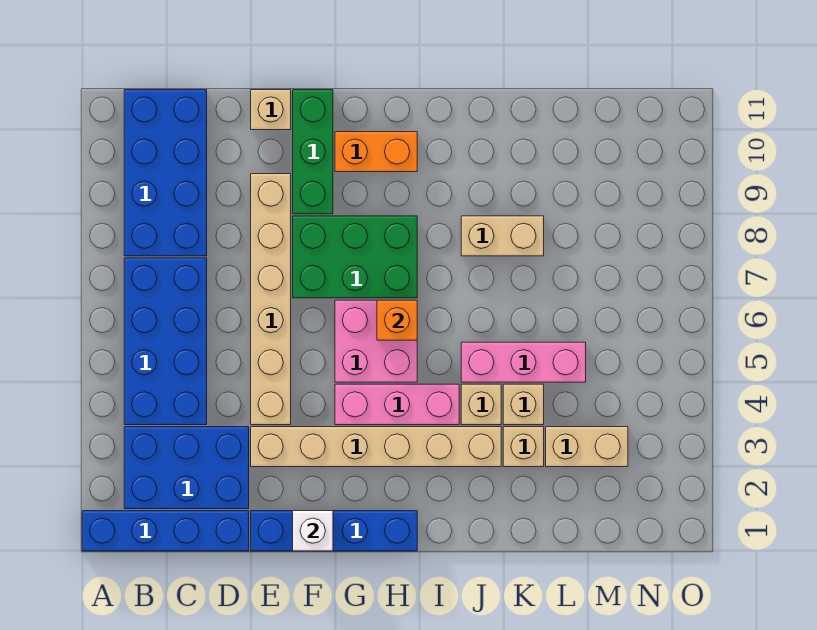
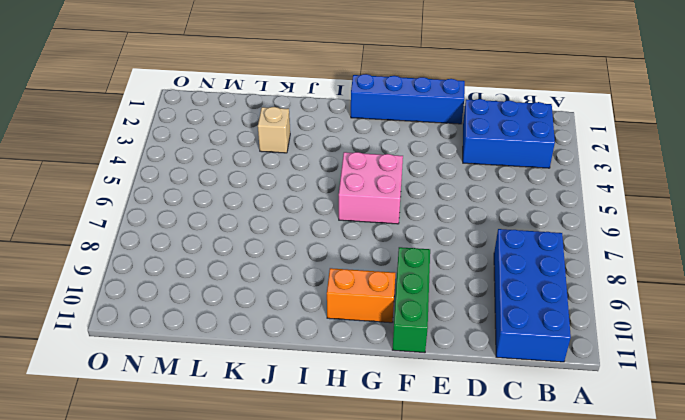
none -> blue 1x4 brick [82,511,249,551]
none -> blue 2x4 brick [124,258,207,425]
none -> tan 1x6 brick [251,427,501,467]

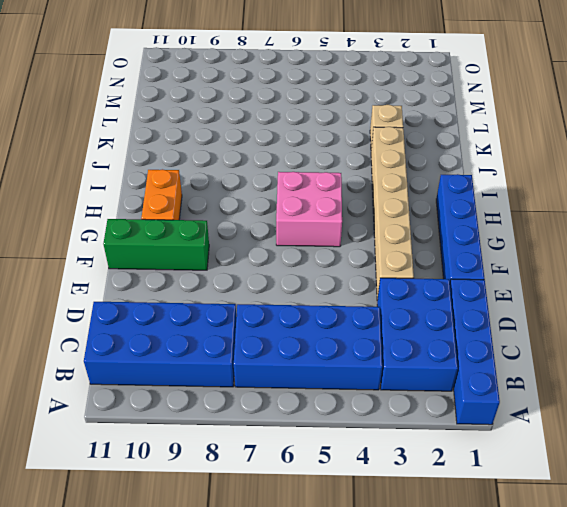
none -> tan 1x6 brick [251,174,291,425]
none -> tan 1x1 brick [251,90,291,130]
none -> green 2x3 brick [293,216,417,298]

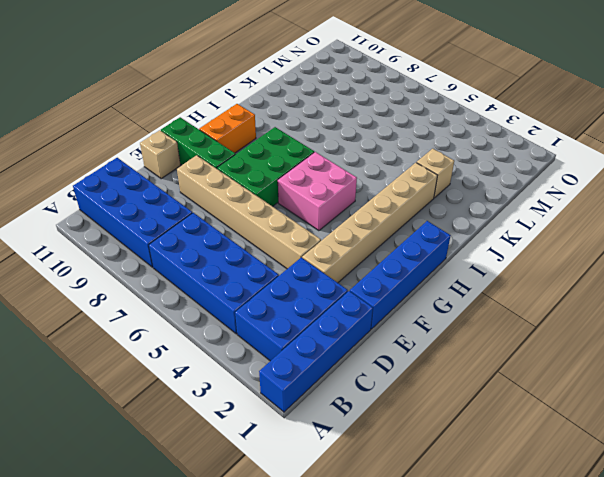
none -> pink 1x3 brick [335,384,459,425]
none -> tan 1x1 brick [461,384,501,425]
none -> pink 1x3 brick [461,342,586,382]

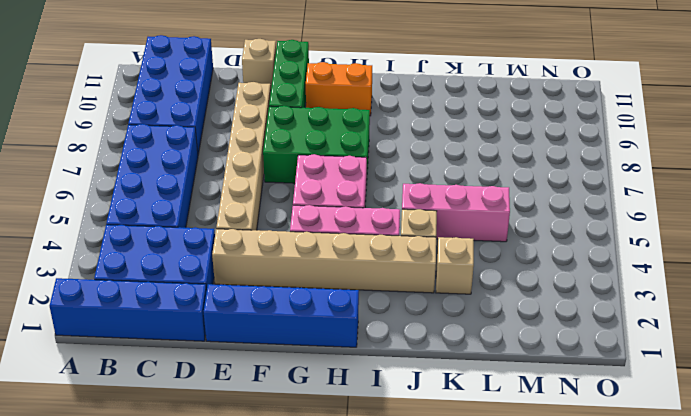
none -> tan 1x2 brick [461,216,544,256]
none -> tan 1x1 brick [503,384,544,425]
none -> tan 1x2 brick [546,427,628,467]

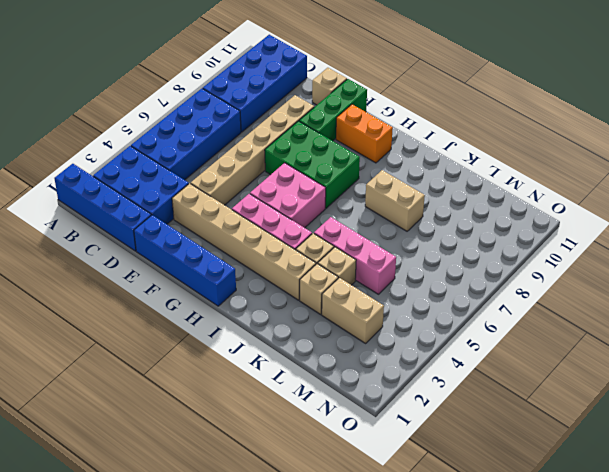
none -> white 1x1 brick [293,511,333,551]
none -> orange 1x1 brick [377,300,417,340]

